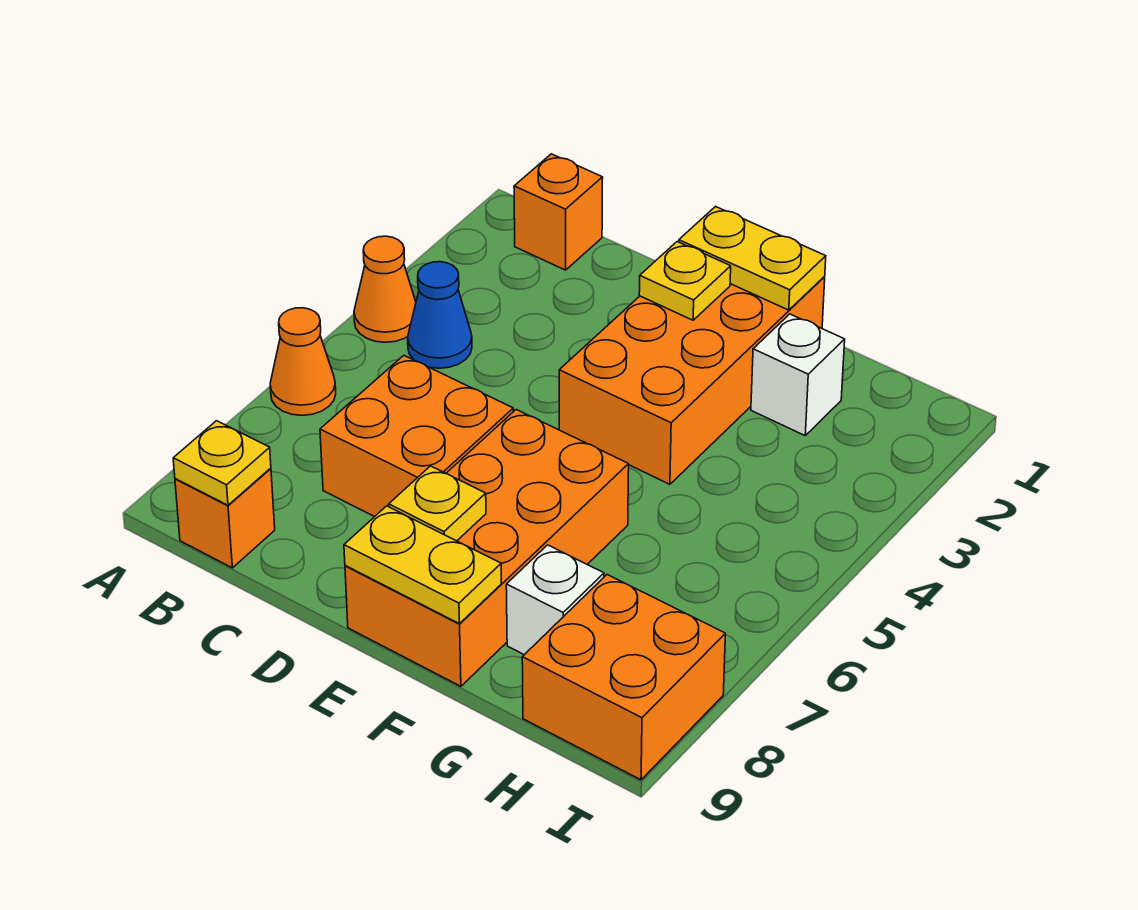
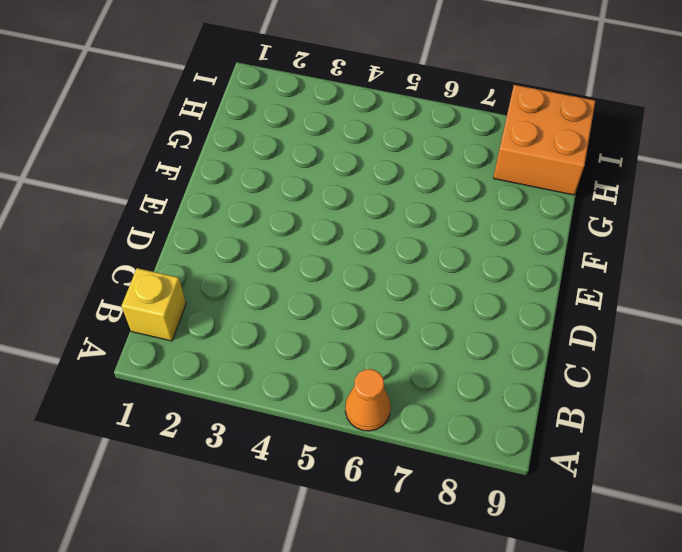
yellow 1x1 brick [122,268,186,341] -> orange 1x1 brick [514,154,603,270]
none -> orange 1x1 cone [354,236,416,342]
none -> blue 1x1 cone [408,262,472,368]
none -> orange 1x1 brick [175,468,275,568]

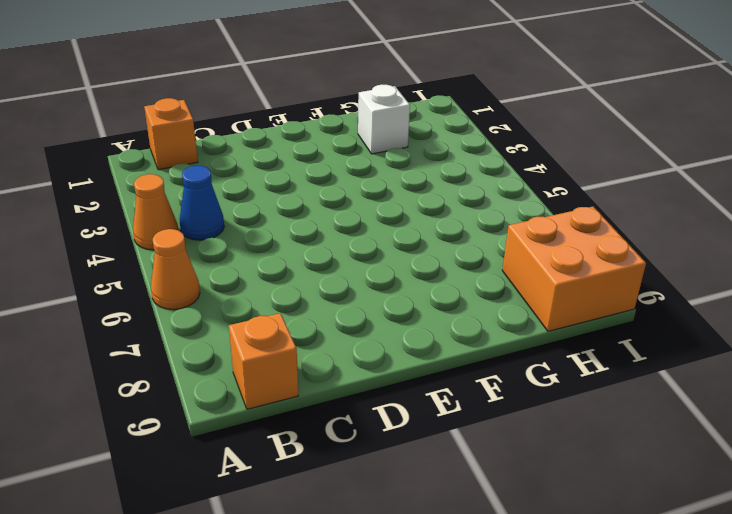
none -> orange 2x2 brick [320,356,513,517]
none -> orange 2x4 brick [559,277,825,484]
none -> orange 2x4 brick [345,410,629,686]

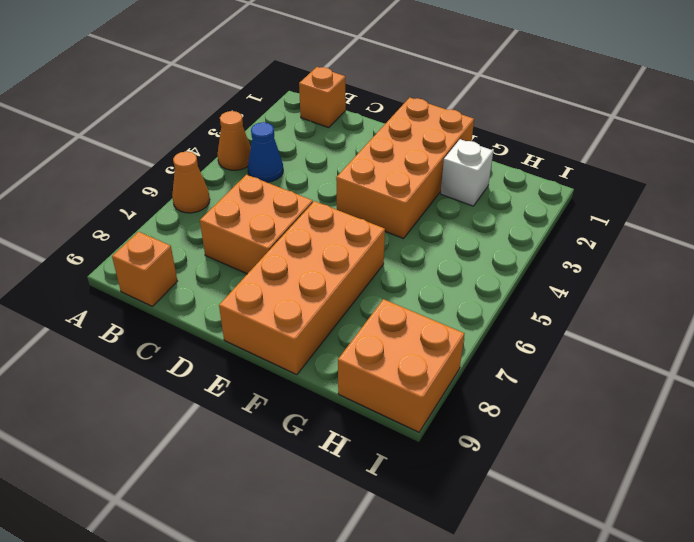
none -> white 1x1 brick [506,545,604,655]
none -> yellow 1x1 plate [173,421,271,505]
none -> yellow 1x2 plate [679,207,826,310]

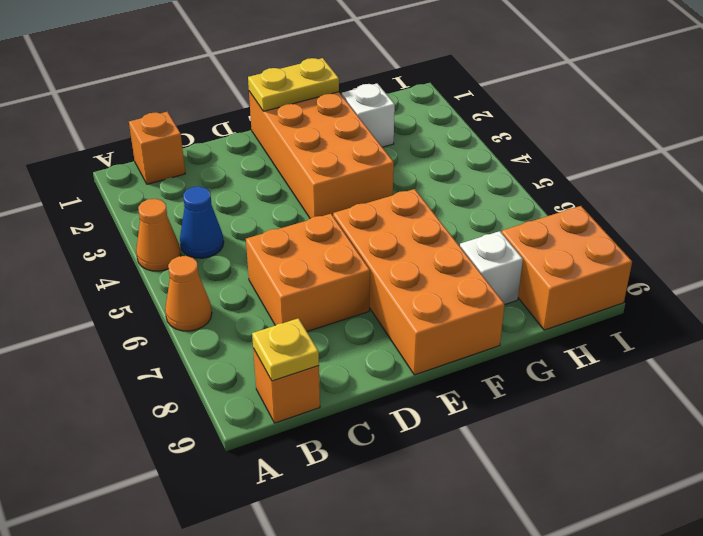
none -> yellow 1x1 plate [639,242,731,320]
none -> yellow 1x1 plate [389,466,486,541]
none -> yellow 1x2 plate [344,506,501,624]

